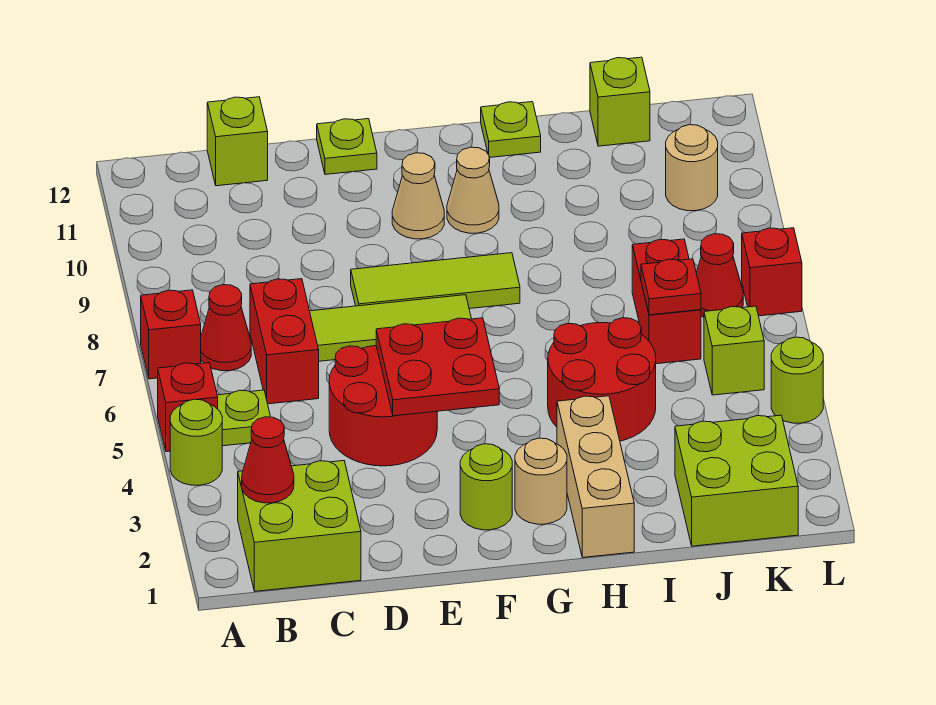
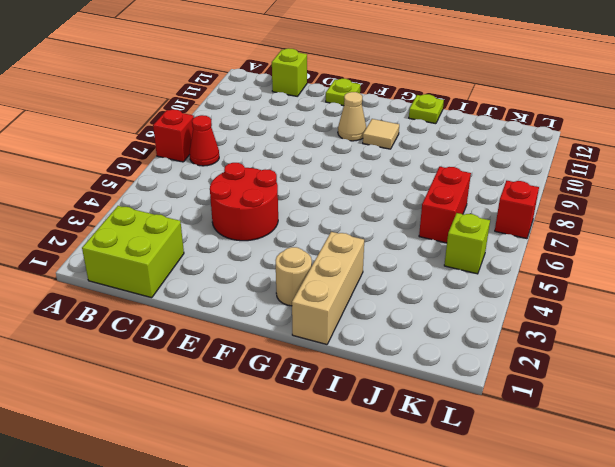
tan 1x1 tile [363,119,399,149] -> tan 1x1 cone [447,147,499,233]
none -> lime 1x1 round brick [170,399,222,485]
none -> red 1x1 brick [158,363,218,452]
none -> lime 1x1 plate [217,390,270,446]
none -> red 1x2 brick [250,279,319,404]

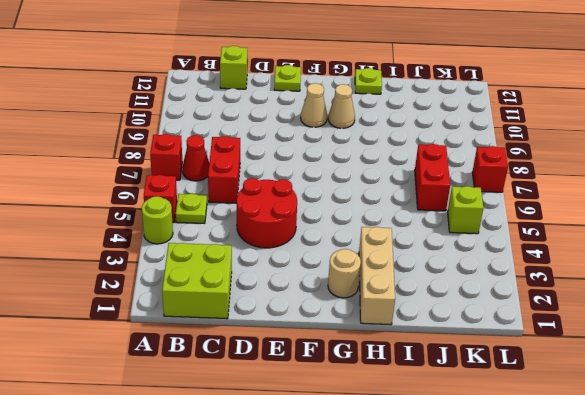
none -> lime 1x3 tile [310,295,471,361]
none -> lime 1x3 tile [351,253,520,309]
none -> lime 1x1 round brick [460,444,512,530]
none -> red 2x2 round brick [548,318,656,441]

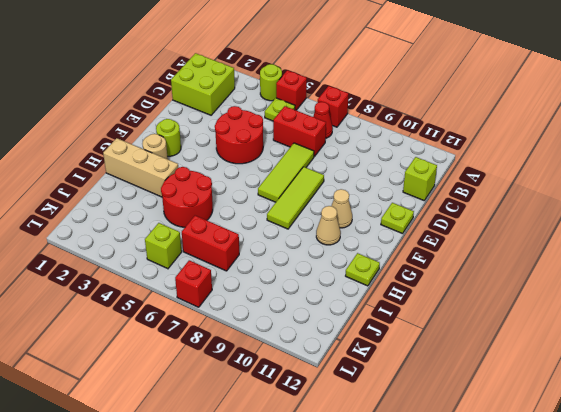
none -> lime 2x2 brick [675,415,798,546]
none -> lime 1x1 brick [590,57,650,146]
none -> red 1x1 cone [696,234,743,317]
none -> tan 1x1 round brick [666,125,718,211]

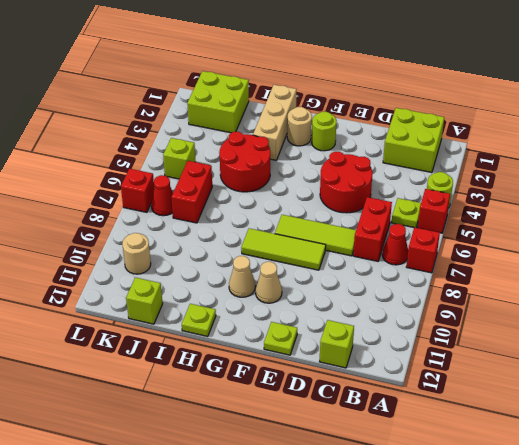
none -> lime 1x1 round brick [771,337,823,423]
none -> red 1x1 cone [242,417,294,503]
none -> red 2x2 plate [376,318,499,416]
none -> red 1x1 plate [641,259,701,315]

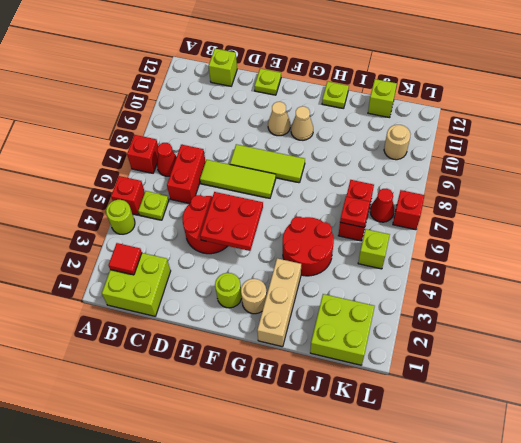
red 1x1 tile [109,243,142,275] -> red 1x1 cone [242,417,294,503]
none -> lime 1x1 round brick [771,337,823,423]

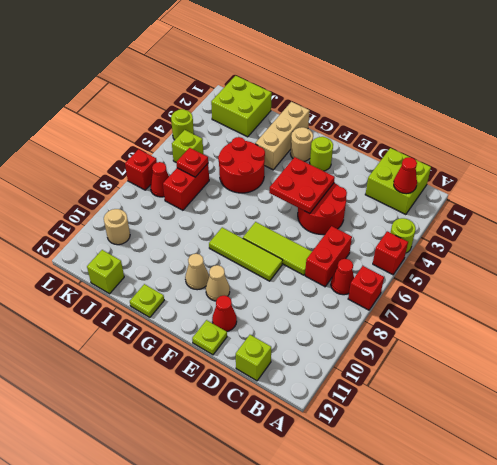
red 1x1 cone [212,295,237,331] -> none
none -> lime 1x1 plate [217,390,270,446]

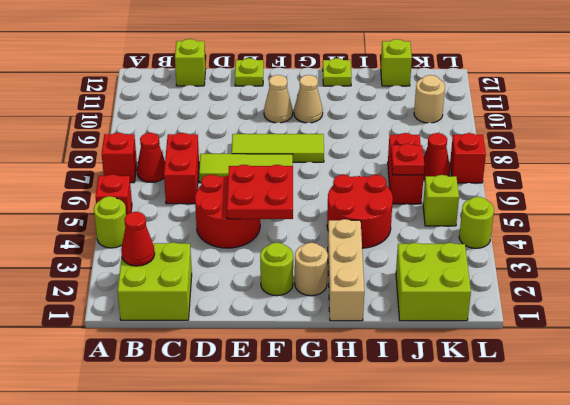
none -> lime 1x1 plate [217,390,270,446]

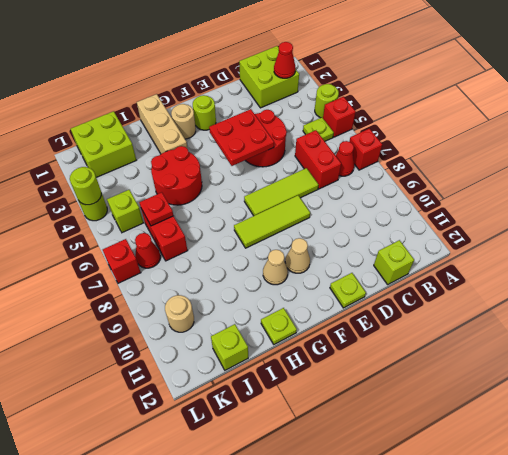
lime 1x1 round brick [70,167,101,205] -> none

